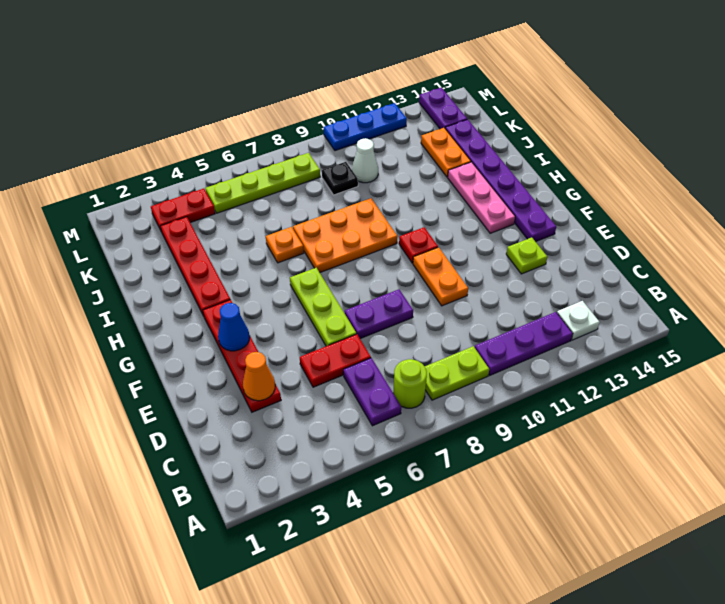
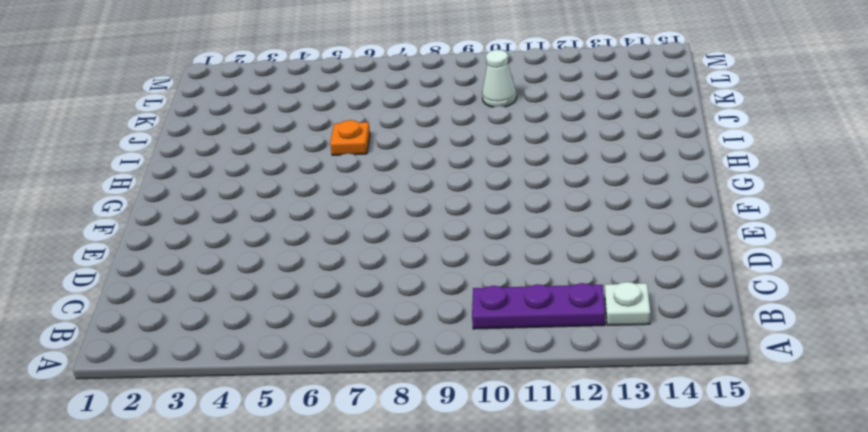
none -> purple 1x2 plate [343,358,401,426]
none -> lime 1x1 round brick [393,359,427,408]
none -> lime 1x2 plate [425,346,489,400]

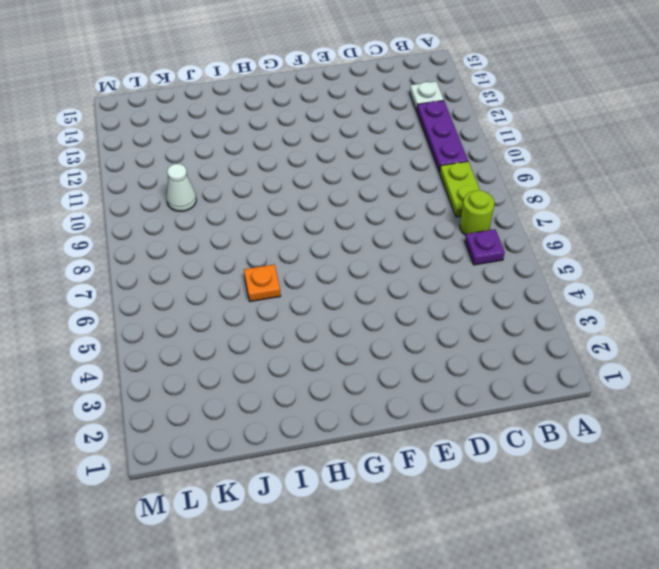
purple 1x1 plate [465,229,505,265] -> purple 1x2 plate [343,358,401,426]
none -> red 1x4 plate [203,300,281,412]
none -> red 1x2 plate [300,334,371,387]
none -> lime 1x3 plate [290,268,356,346]

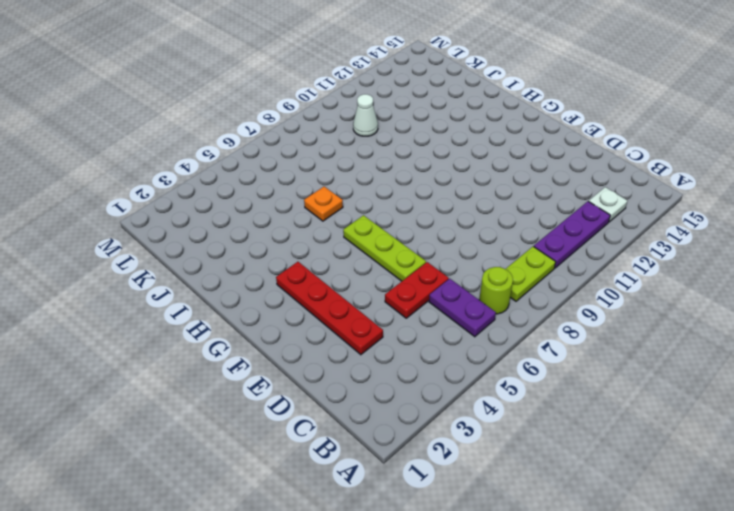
none -> purple 1x2 plate [344,289,413,339]
none -> orange 1x2 plate [413,247,468,306]
none -> lime 1x1 plate [506,238,547,274]

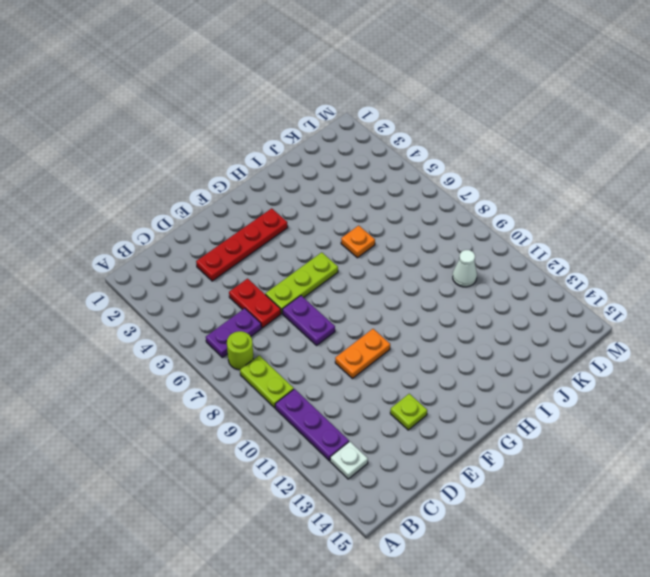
none -> purple 1x6 plate [445,119,556,242]
none -> red 1x1 plate [399,227,438,263]
none -> pink 1x3 plate [448,162,515,233]

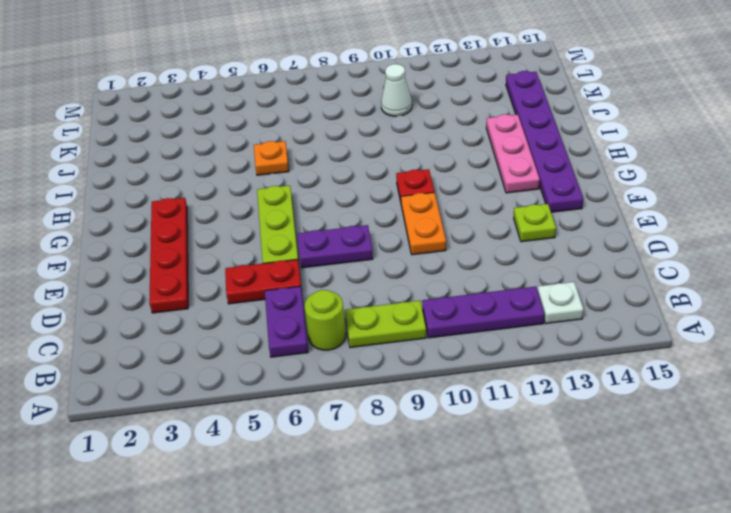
none -> red 1x4 plate [160,217,230,314]
none -> orange 2x3 plate [293,198,397,272]
none -> orange 1x2 plate [421,128,471,177]

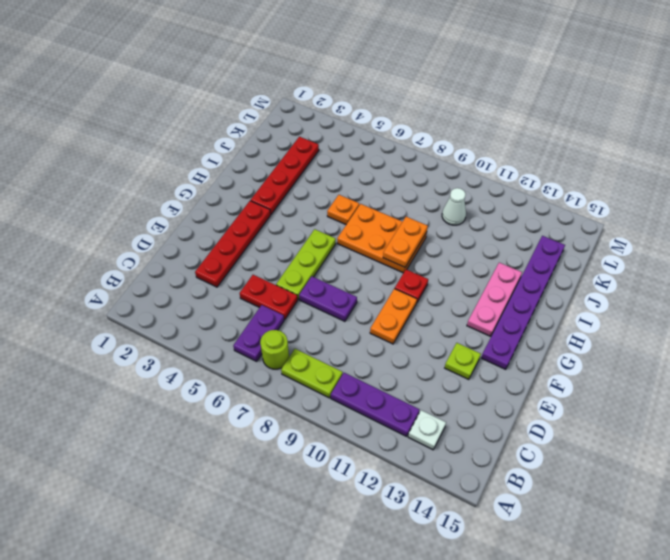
orange 1x2 plate [383,217,428,267] -> orange 1x2 plate moved to [421,128,471,177]
none -> black 1x1 plate [322,162,358,195]
none -> red 1x2 plate [151,188,215,232]
none -> lime 1x4 plate [205,153,320,213]

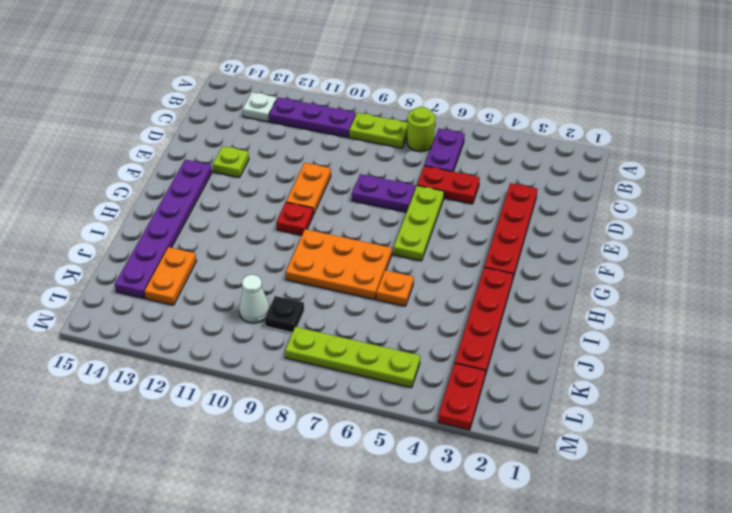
red 1x2 plate [438,363,486,430] -> red 1x2 plate turned to [151,188,215,232]
none -> pink 1x3 plate [448,162,515,233]
none -> purple 1x2 plate [419,88,467,129]
none -> blue 1x3 plate [323,103,407,151]

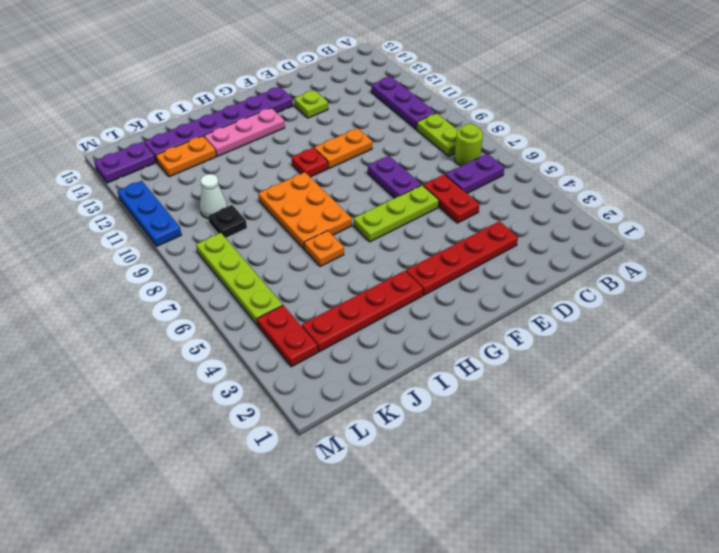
none -> white 1x1 plate [557,301,600,340]
none -> orange 1x1 cone [243,352,275,401]
none -> blue 1x1 cone [218,303,250,351]

